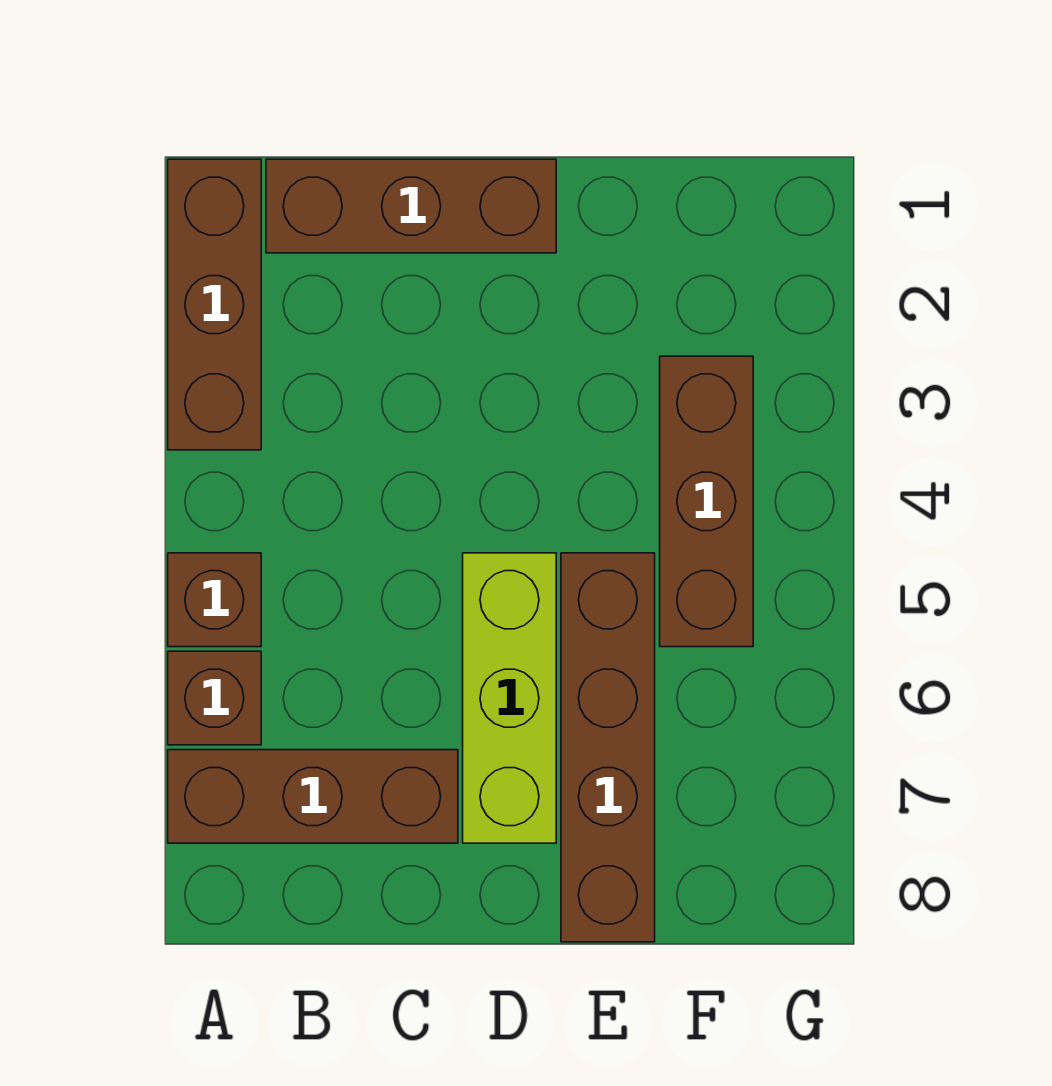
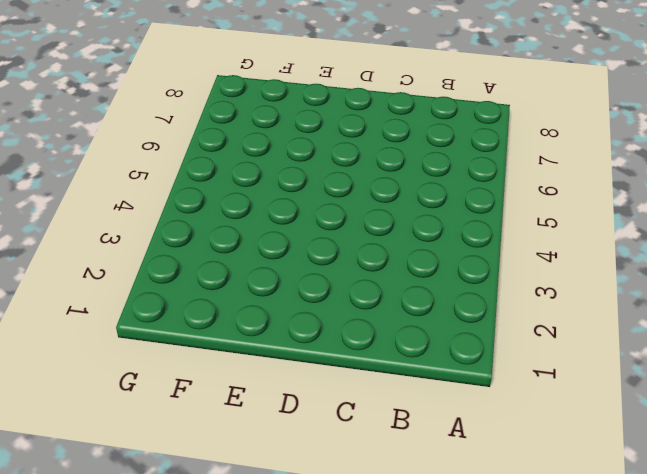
none -> brown 1x3 brick [168,159,261,450]
none -> brown 1x1 brick [168,553,261,647]

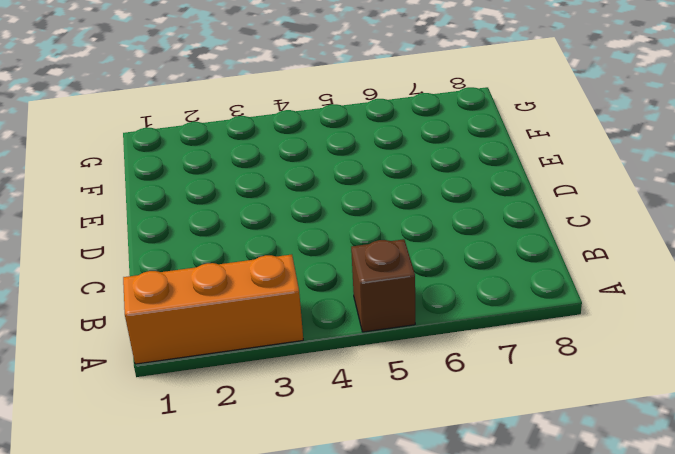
orange 1x3 brick [123,255,303,364] -> brown 1x3 brick [168,159,261,450]
none -> brown 1x1 brick [168,651,261,745]
none -> brown 1x3 brick [168,750,458,843]

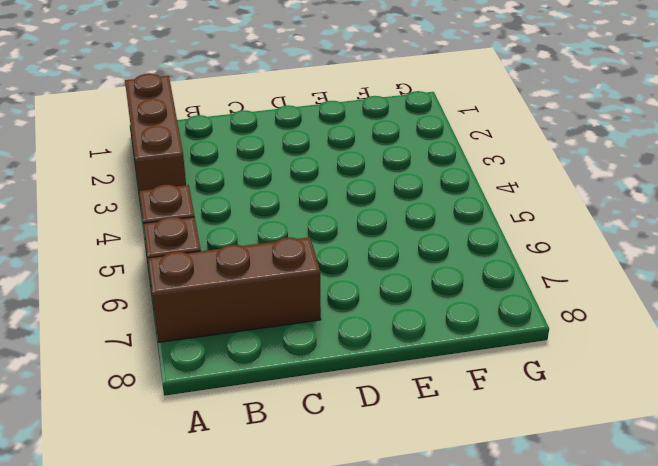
none -> brown 1x3 brick [266,159,556,253]
none -> lime 1x3 brick [463,553,556,843]

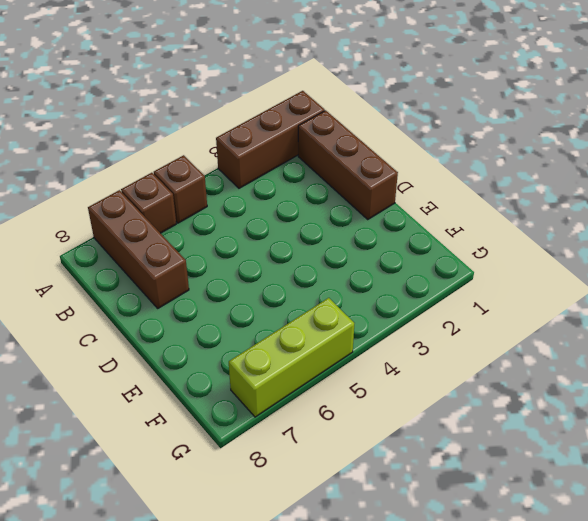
lime 1x3 brick [229,298,354,417] -> lime 1x3 brick moved to [463,553,556,843]
none -> brown 1x4 brick [561,553,655,942]
none -> brown 1x3 brick [660,356,753,647]

